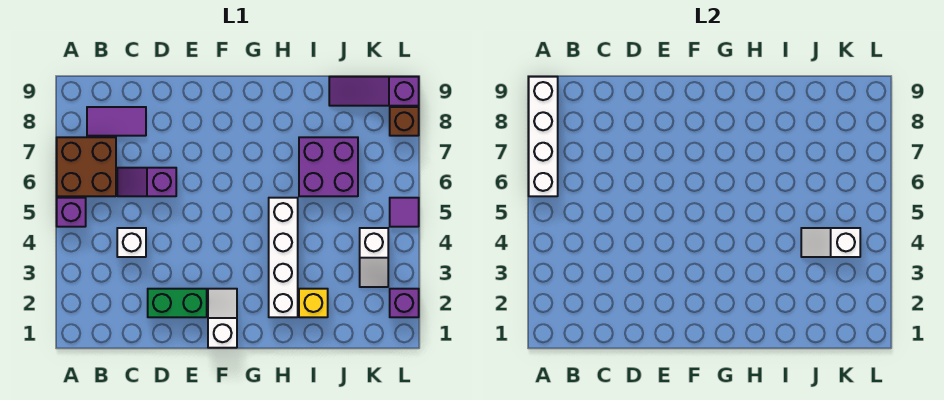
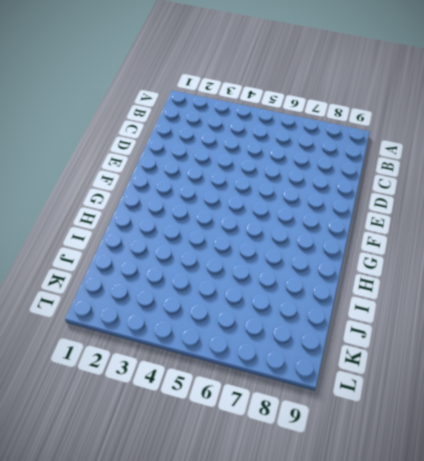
none -> purple 1x1 brick [57,198,86,227]
none -> brown 2x2 brick [57,137,116,196]
none -> purple 1x2 tile [87,107,146,136]

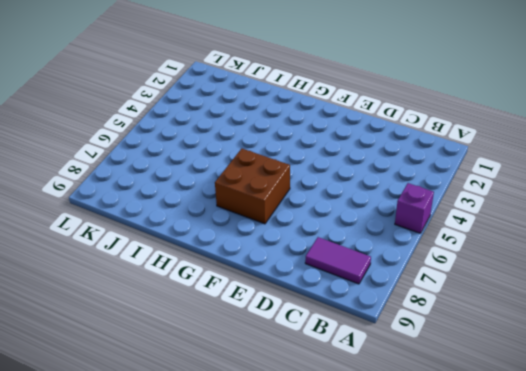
brown 2x2 brick [215,149,290,224] -> brown 2x2 brick moved to [57,137,116,196]
none -> white 1x1 brick [117,228,146,257]
none -> purple 1x2 slope [117,168,176,196]
none -> green 1x2 brick [148,289,207,317]

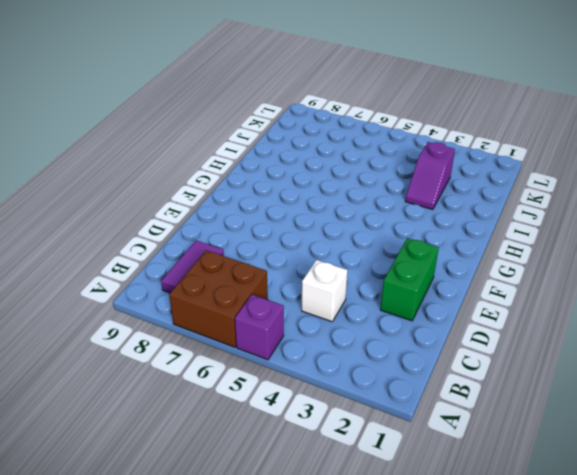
purple 1x2 slope [405,142,455,210] -> purple 1x2 slope moved to [117,168,176,196]
none -> white 1x2 slope [208,289,237,348]
none -> white 1x4 brick [269,198,298,317]
none -> yellow 1x1 brick [299,289,328,317]

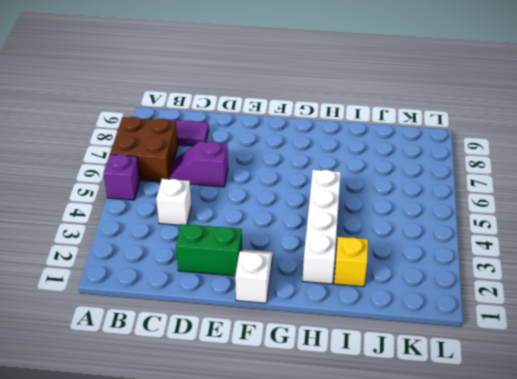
none -> purple 2x2 brick [299,137,358,196]
none -> purple 1x3 slope [329,77,419,106]
none -> white 1x2 slope [360,228,388,287]

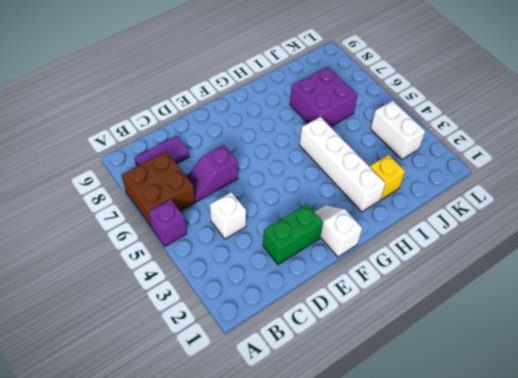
white 1x2 brick [371,101,425,159] -> white 1x2 slope [360,228,388,287]
none -> purple 1x3 slope [329,77,419,106]
none -> purple 1x1 brick [390,289,419,317]
none -> purple 1x1 tile [390,198,419,227]

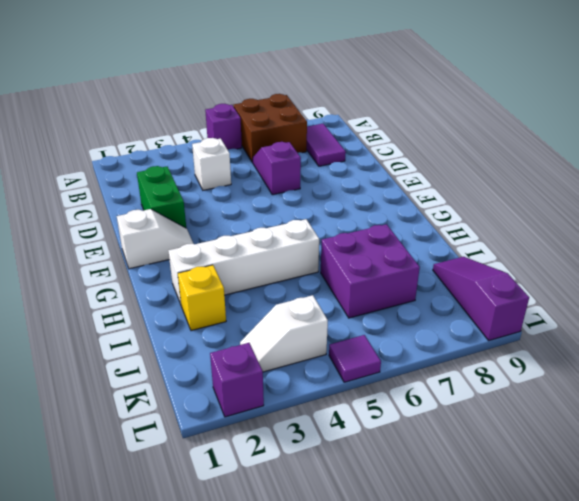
none -> brown 1x1 brick [390,107,419,136]
none -> white 1x4 brick [529,77,558,196]
none -> white 1x2 slope [801,228,860,257]

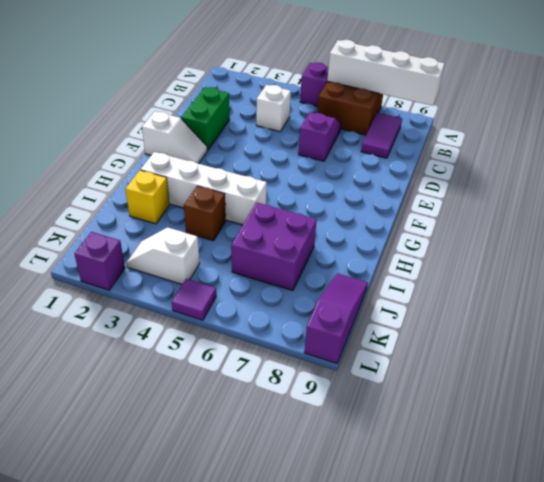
brown 1x1 brick [184,186,226,241] -> brown 1x1 brick moved to [390,107,419,136]
none -> white 1x2 slope [801,228,860,257]

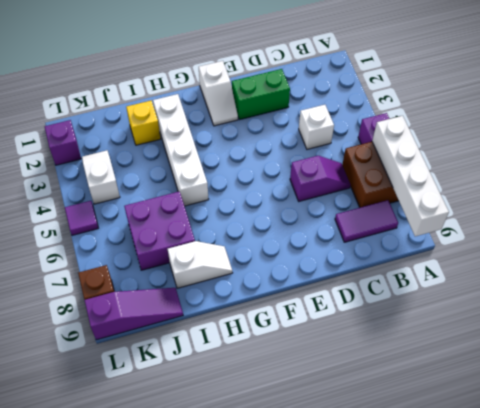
white 1x2 slope [168,241,233,288] -> white 1x2 slope moved to [801,228,860,257]

